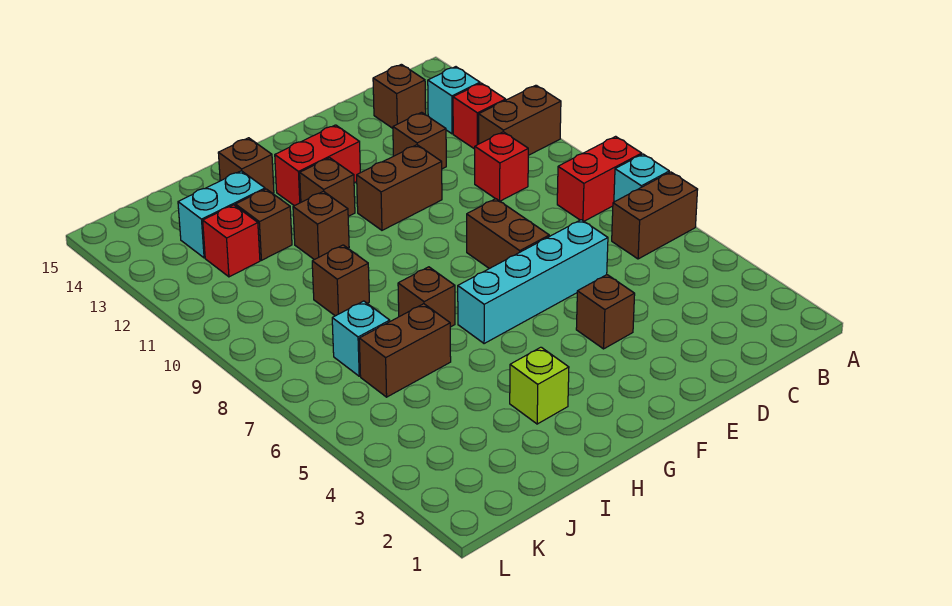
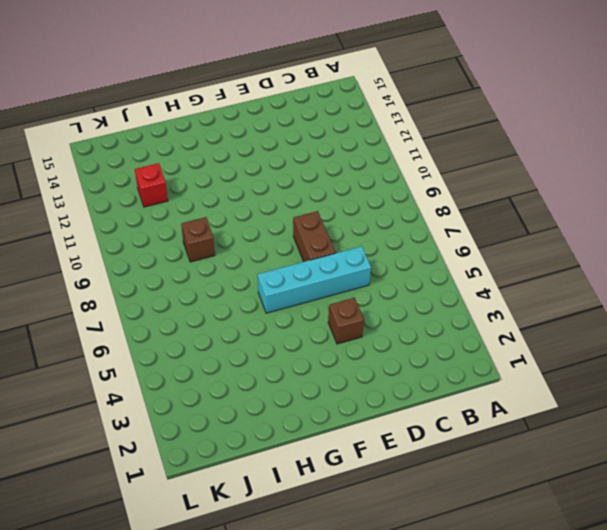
none -> brown 1x2 brick [612,172,698,259]
none -> cyan 1x1 brick [614,154,669,202]
none -> red 1x2 brick [557,136,642,221]

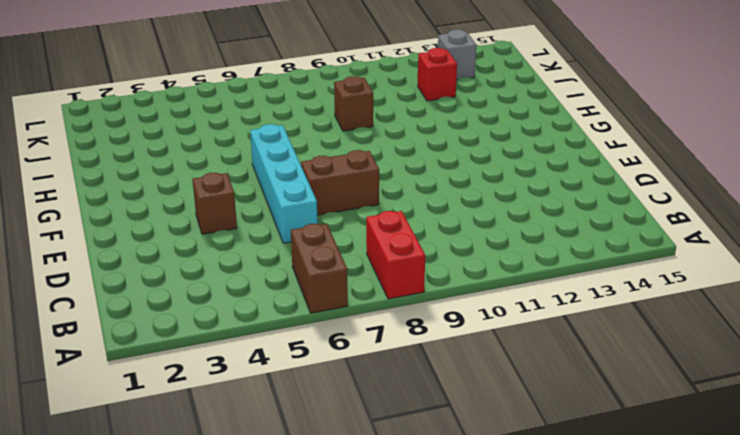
grey 1x1 brick [438,29,476,80] -> none
none -> cyan 1x1 brick [614,154,669,202]
none -> brown 1x2 brick [479,85,561,155]
none -> red 1x1 brick [453,83,506,149]

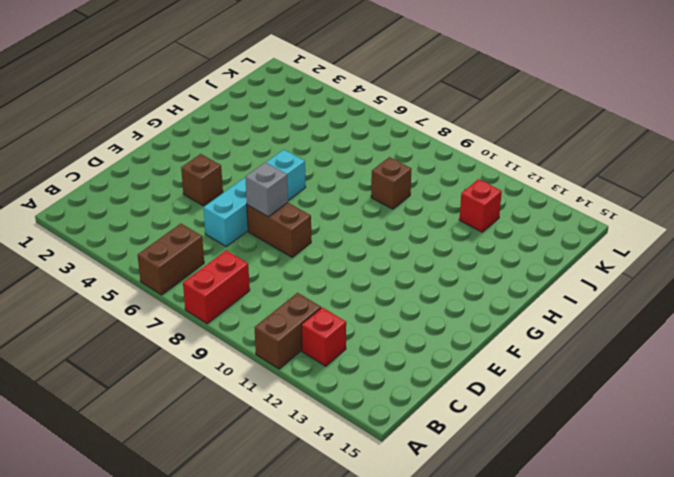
grey 1x1 brick [245,162,288,217] -> none
none -> cyan 1x1 brick [614,154,669,202]
none -> cyan 1x1 brick [428,67,480,134]
none -> red 1x1 brick [475,132,528,201]

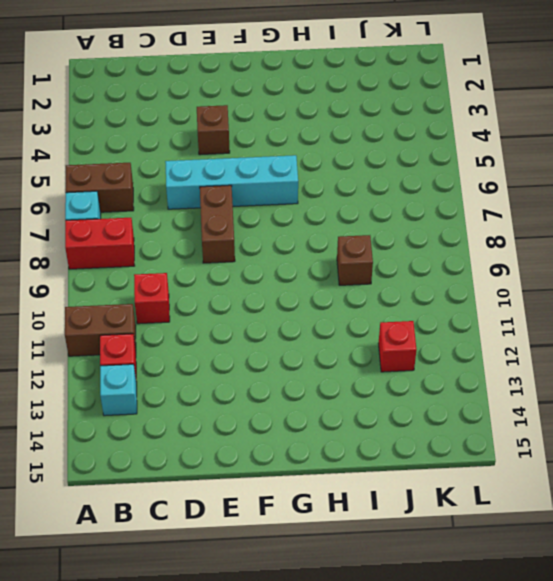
none -> brown 1x1 brick [373,64,426,128]
none -> brown 1x1 brick [393,112,446,169]
none -> brown 1x2 brick [357,145,442,230]

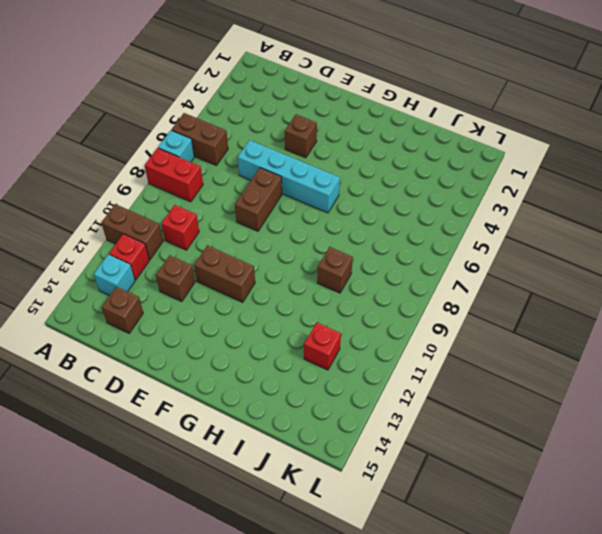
none -> red 1x2 brick [275,125,360,206]
none -> brown 1x1 brick [300,158,355,216]
none -> lime 1x1 brick [510,347,569,424]

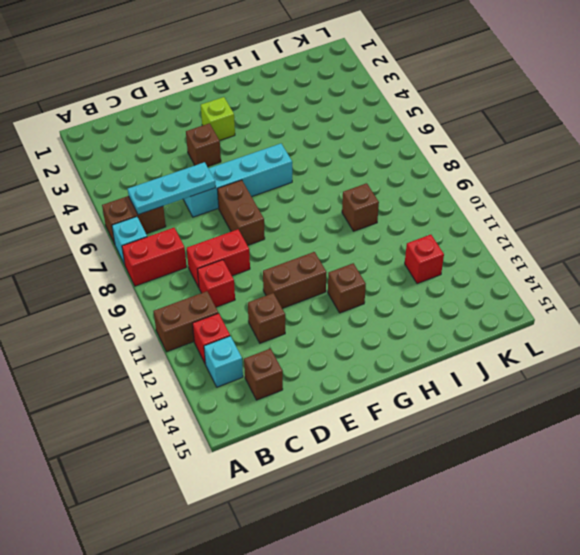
cyan 1x3 plate [128,162,216,215] -> none
red 1x2 brick [187,229,250,287] -> red 1x2 brick moved to [275,125,360,206]
lime 1x1 brick [201,97,235,140] -> lime 1x1 brick moved to [510,347,569,424]
none -> brown 1x1 brick [398,267,455,327]
none -> brown 1x1 brick [293,191,349,260]
none -> brown 1x1 brick [218,138,274,193]

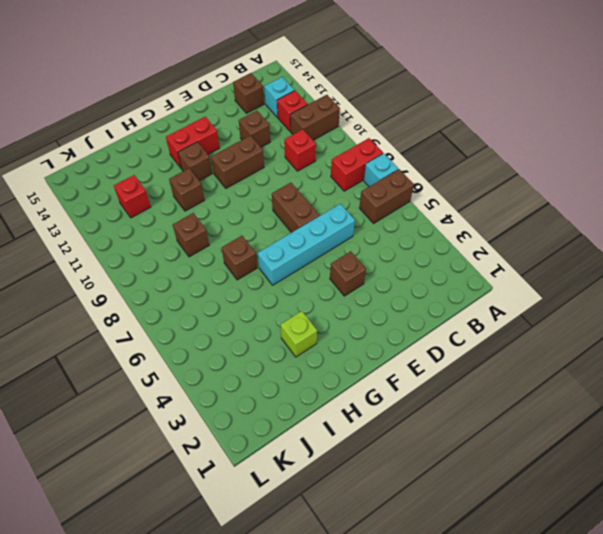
none -> brown 1x1 brick [218,138,274,193]
none -> brown 1x2 brick [359,304,451,397]
none -> brown 1x1 brick [235,189,292,260]

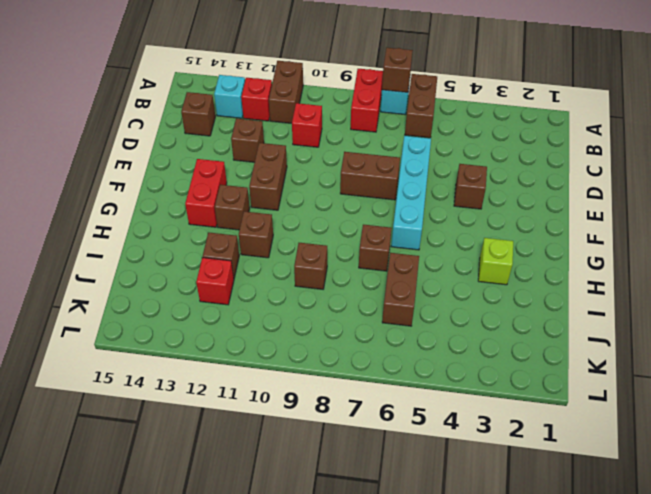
brown 1x1 brick [382,48,413,92] -> brown 1x1 brick moved to [218,138,274,193]
none -> cyan 1x2 brick [178,171,265,258]
none -> cyan 1x1 brick [332,301,390,376]

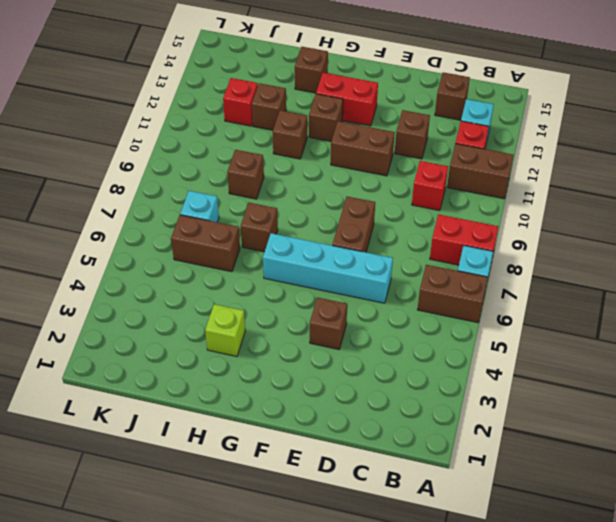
none -> cyan 1x2 brick [178,171,265,258]

